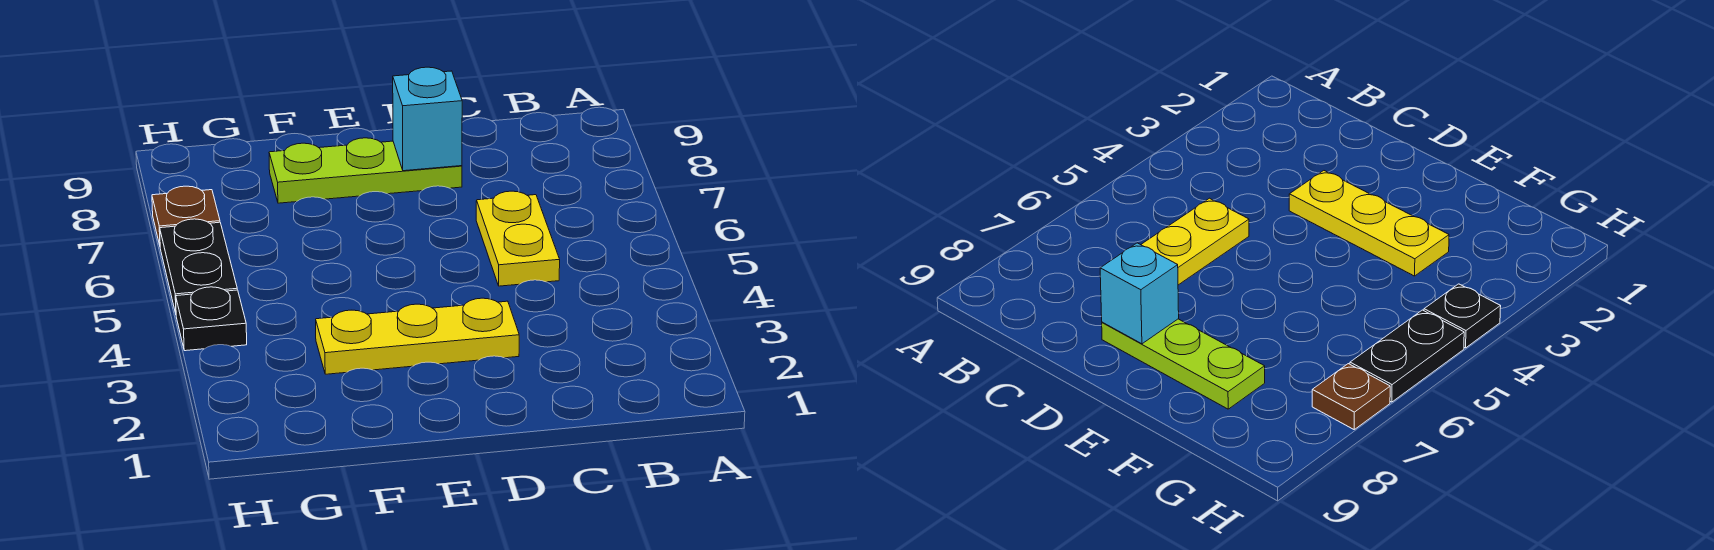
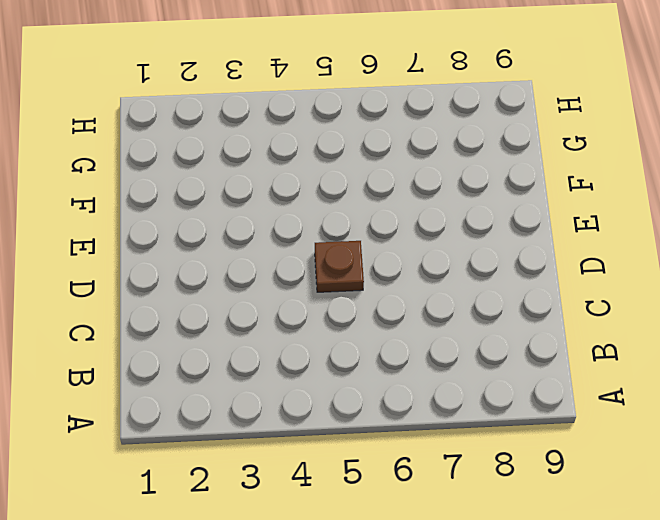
brown 1x1 plate [315,241,364,292] -> brown 1x1 plate moved to [152,186,220,245]
none -> yellow 1x2 plate [476,191,560,286]
none -> yellow 1x3 plate [316,298,519,374]

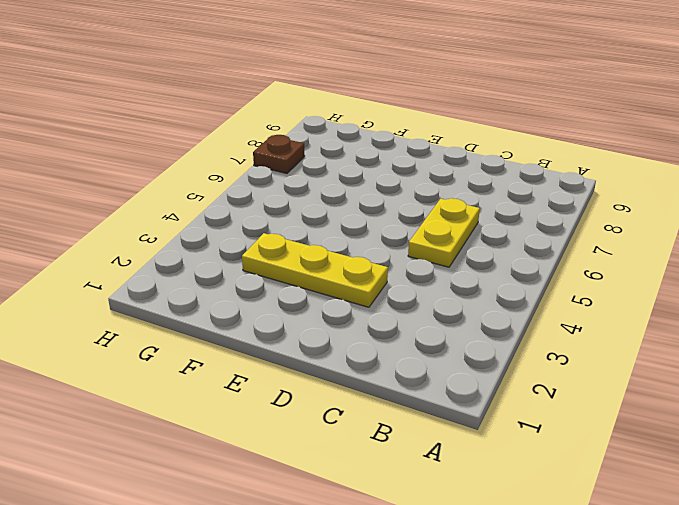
none -> lime 1x3 plate [269,138,462,203]
none -> black 1x1 plate [176,287,247,351]

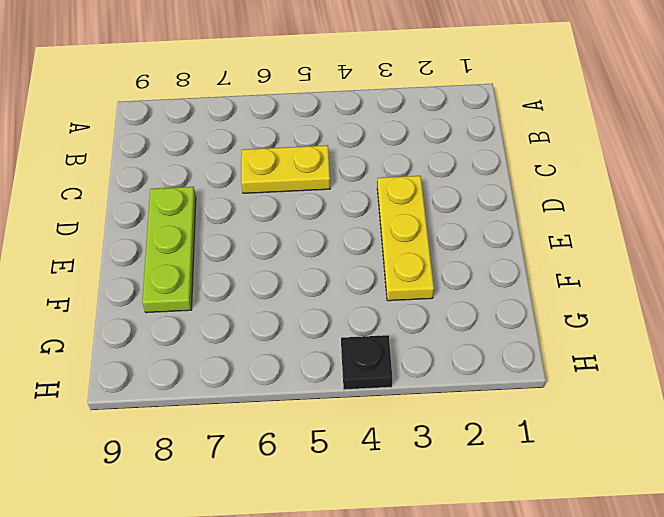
none -> black 1x2 plate [160,219,237,313]
none -> brown 1x1 plate [152,186,220,245]

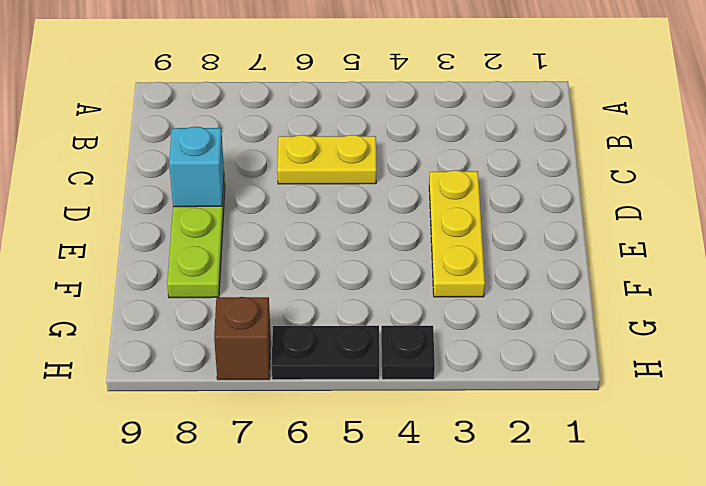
brown 1x1 brick [214,297,271,380] -> brown 1x1 plate [152,186,220,245]

